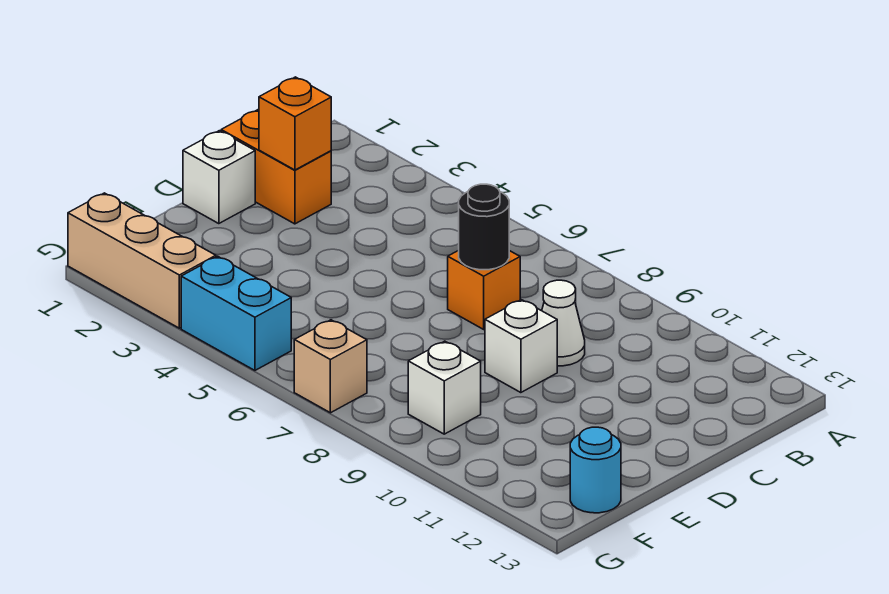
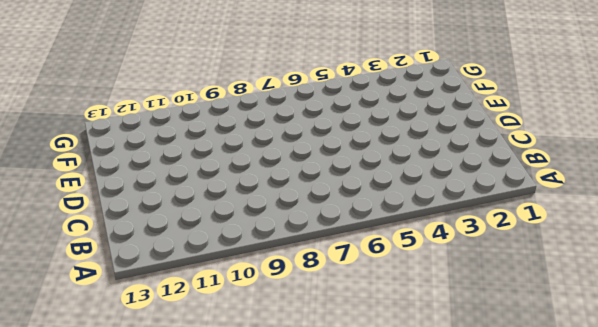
none -> orange 1x2 brick [221,110,331,224]
none -> orange 1x1 brick [448,250,520,329]
none -> white 1x1 cone [542,280,585,366]

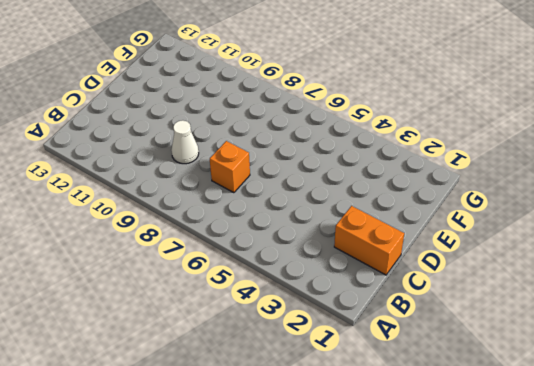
none -> white 1x1 brick [183,131,255,224]
none -> white 1x1 brick [485,300,557,393]
none -> white 1x1 brick [408,341,481,434]

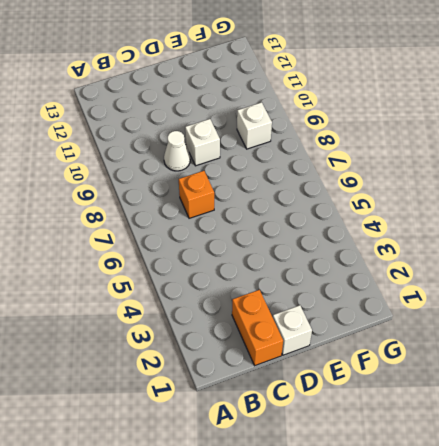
none -> cyan 1x1 round brick [570,427,621,513]
none -> tan 1x3 brick [68,193,216,328]
none -> cyan 1x2 brick [181,256,291,370]

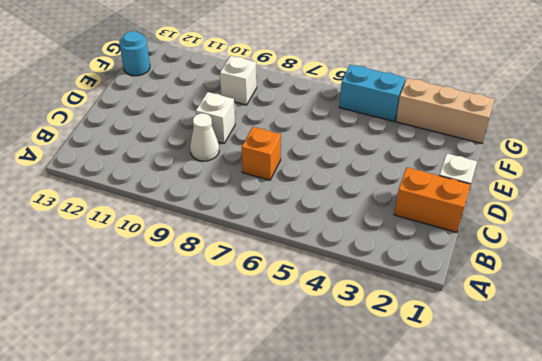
none -> tan 1x1 brick [294,320,367,413]
none -> orange 1x1 brick [259,77,331,170]
none -> black 1x1 round brick [459,184,509,270]

